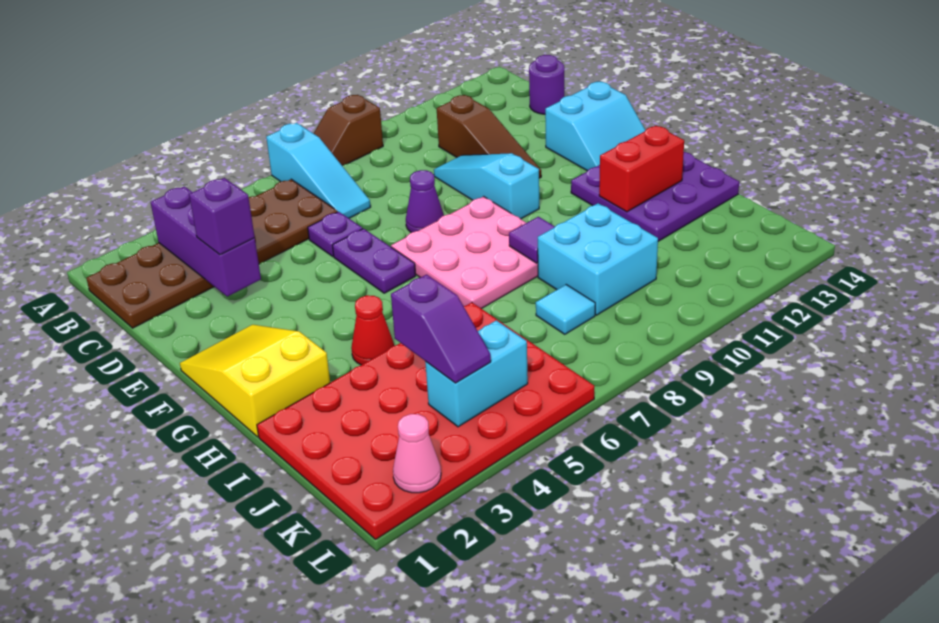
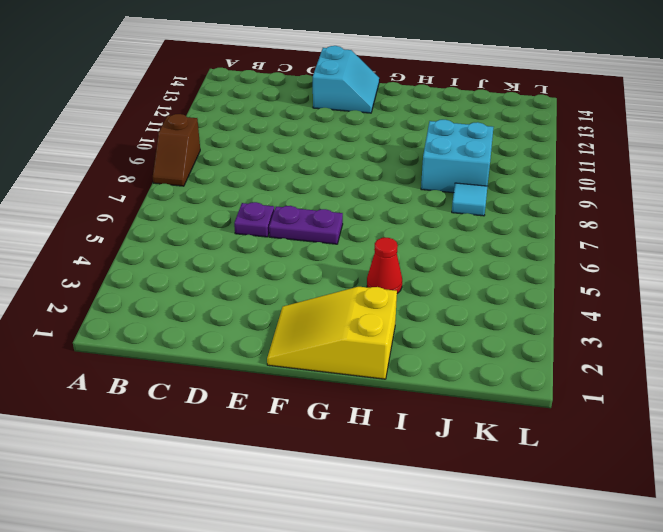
none -> cyan 1x3 slope [266,123,371,218]
none -> brown 2x6 plate [86,179,338,328]
none -> brown 1x3 slope [437,95,541,178]

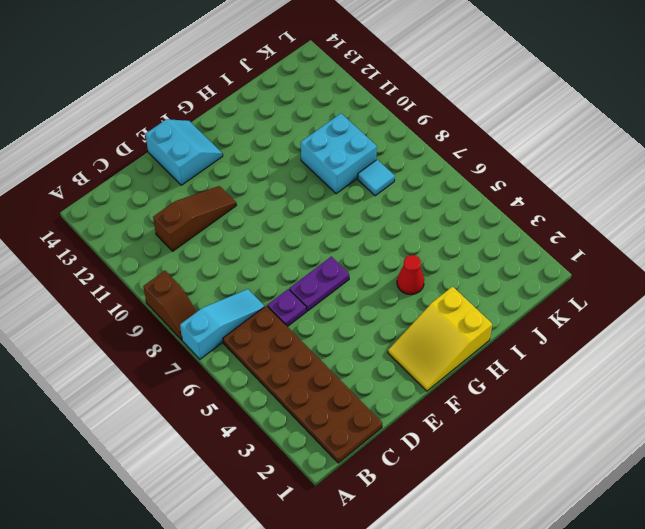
none -> purple 1x1 round brick [529,55,564,114]
none -> cyan 1x3 slope [434,153,539,219]
none -> purple 1x1 cone [406,170,444,233]

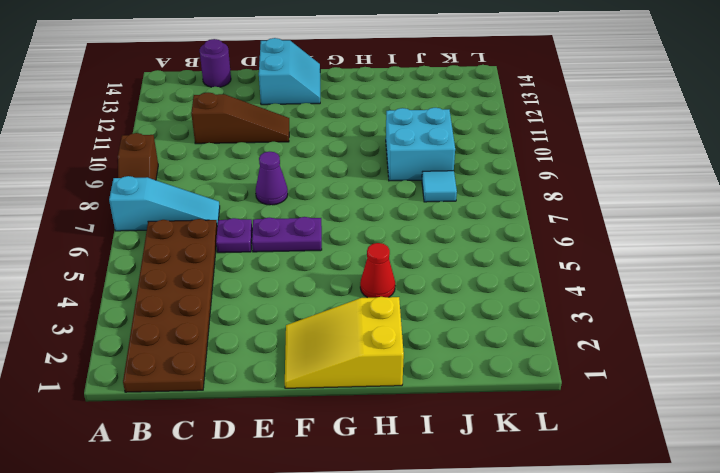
none -> cyan 1x3 slope [434,153,539,219]
none -> pink 3x3 plate [391,196,538,309]
none -> purple 3x3 plate [571,152,739,241]

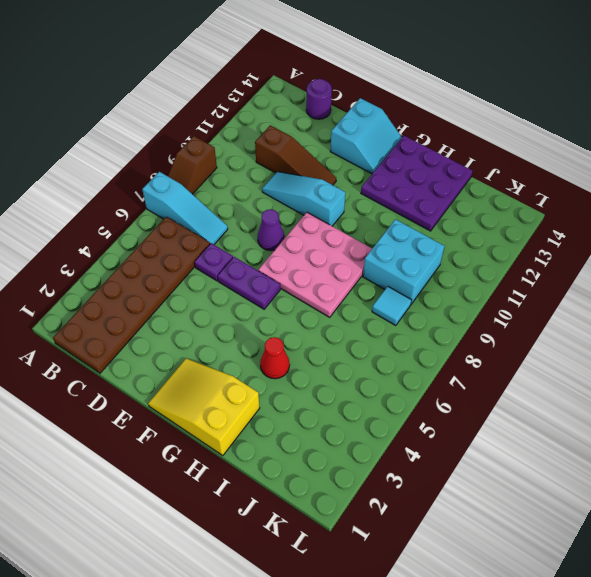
none -> red 4x6 plate [257,302,594,539]
none -> purple 1x3 brick [151,186,261,297]
none -> purple 1x1 tile [509,217,555,263]

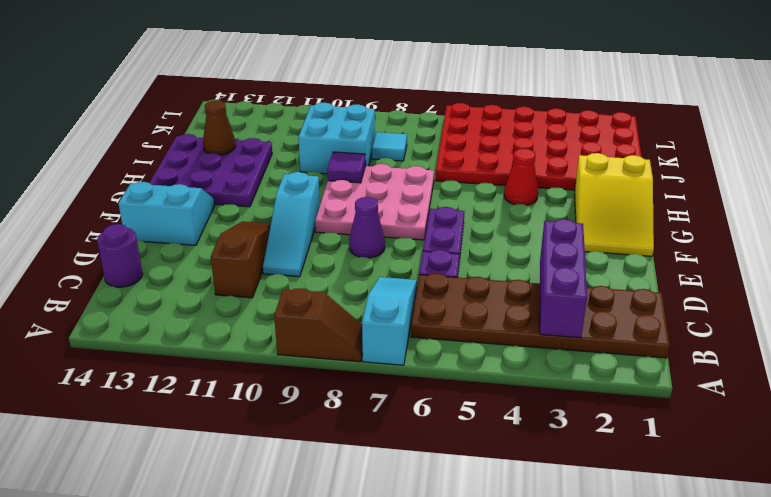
brown 1x1 cone [203,100,236,155] -> none
none -> red 1x2 brick [599,126,684,212]
none -> cyan 1x2 brick [425,320,528,427]
none -> pink 1x1 cone [393,414,441,493]

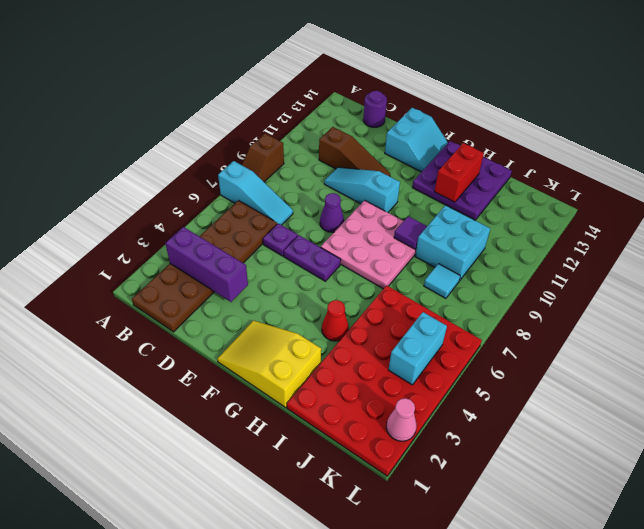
none -> purple 1x1 brick [189,178,255,255]
none -> purple 1x2 slope [391,274,491,383]

